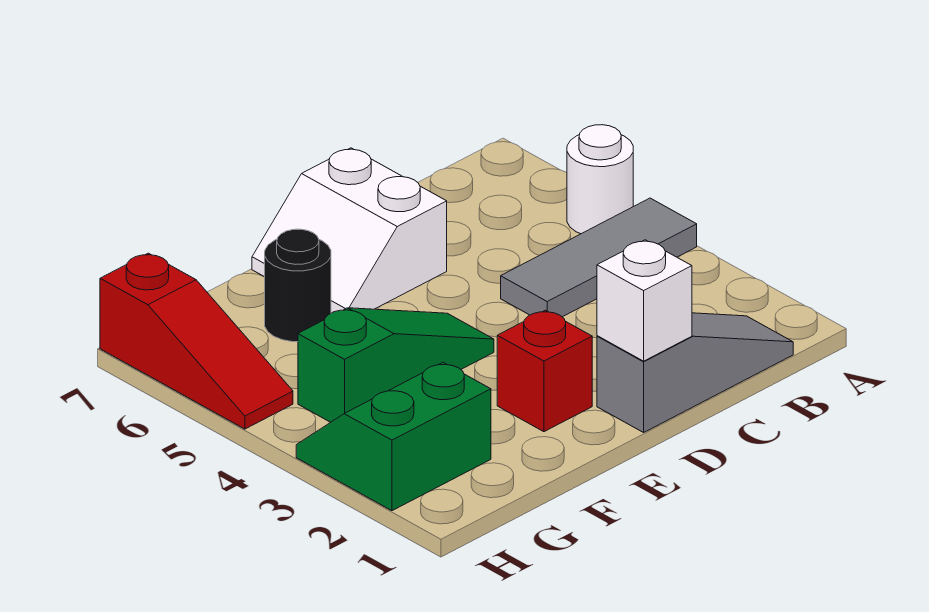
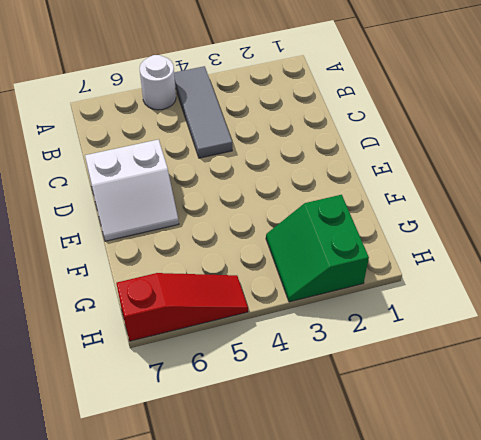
none -> grey 1x3 slope [597,313,793,432]
none -> red 1x1 brick [497,310,592,432]

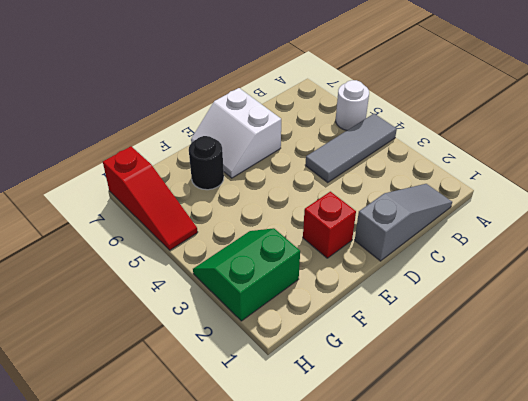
none -> green 1x3 slope [298,308,494,422]
none -> white 1x1 brick [597,240,692,361]

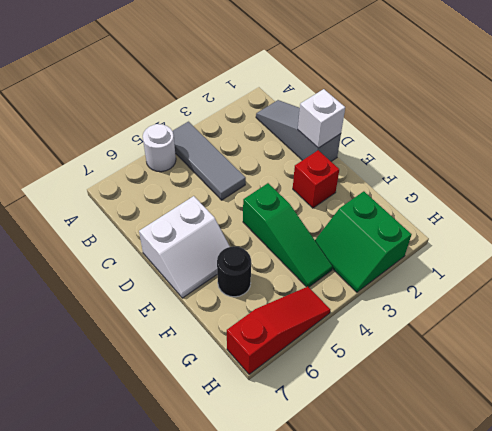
green 1x3 slope [243,183,333,287] -> green 1x3 slope turned to [298,308,494,422]

